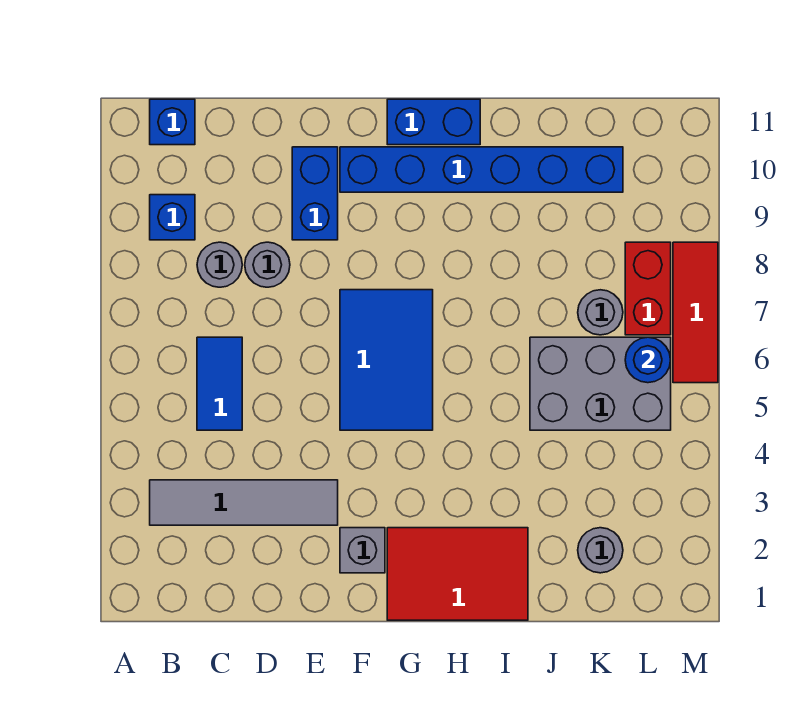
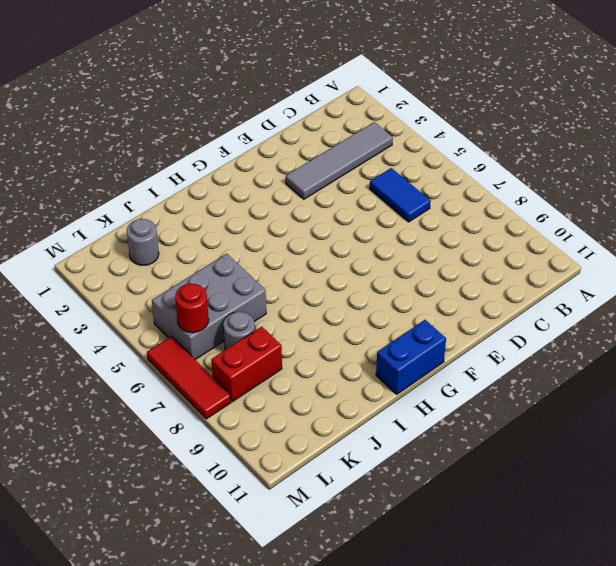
red 1x2 brick [211,327,282,402] -> red 1x2 brick turned to [625,242,671,335]
red 1x1 round brick [175,284,209,333] -> blue 1x1 round brick [625,337,671,383]
none -> blue 1x1 brick [150,195,195,240]
none -> blue 1x1 brick [150,99,195,145]
none -> grey 1x1 round brick [197,242,242,287]

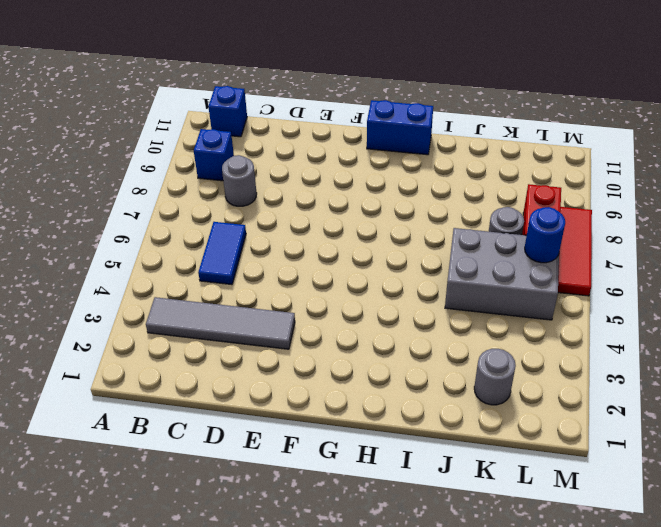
none -> grey 1x1 round brick [245,242,290,287]
none -> blue 1x2 brick [292,147,338,240]
none -> grey 1x1 brick [340,528,385,573]

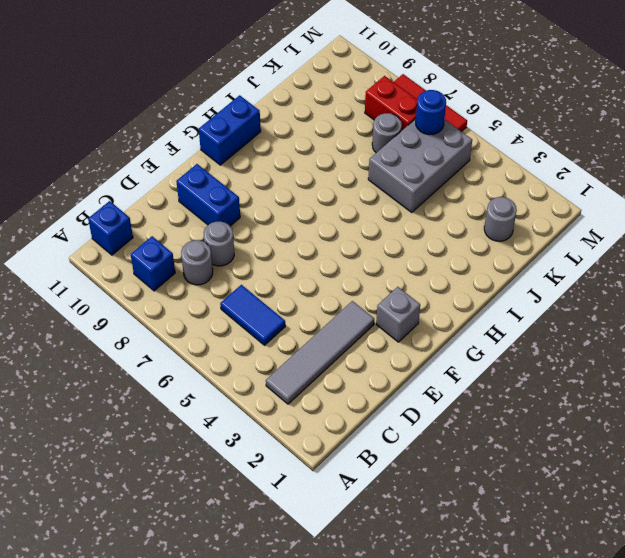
none -> blue 2x3 tile [340,290,433,430]
none -> blue 1x6 brick [340,147,623,192]
none -> red 2x3 tile [387,528,528,620]

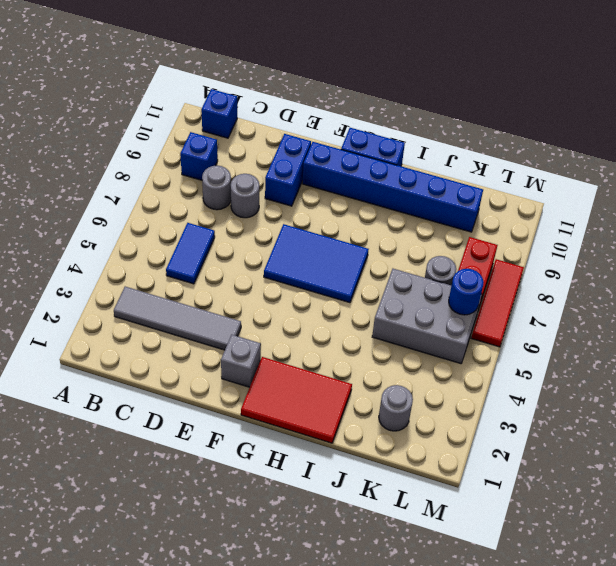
blue 2x3 tile [264,224,369,303] -> blue 2x3 tile turned to [340,290,433,430]

